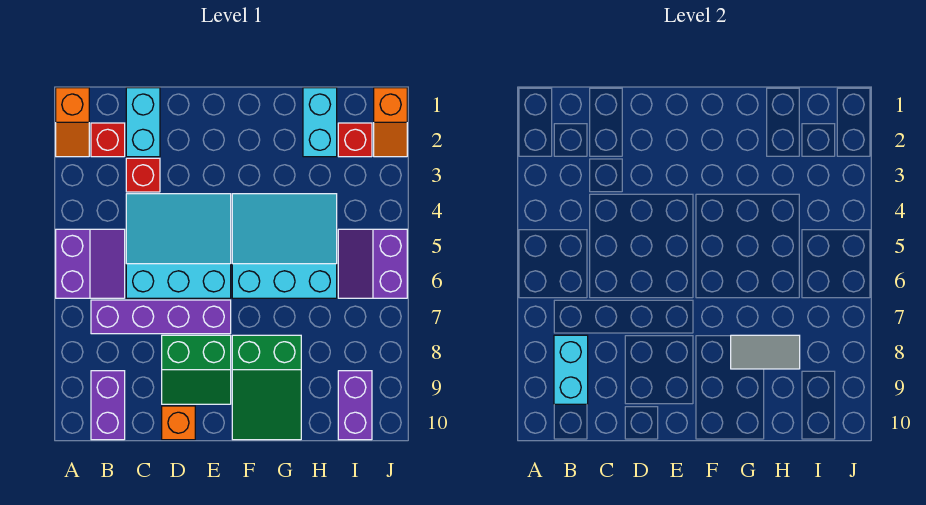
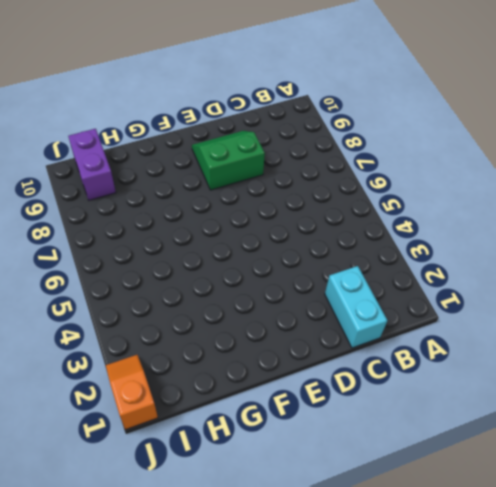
none -> orange 1x2 slope [56,88,89,157]
none -> purple 2x2 slope [56,229,125,298]
none -> red 1x1 brick [91,123,125,157]

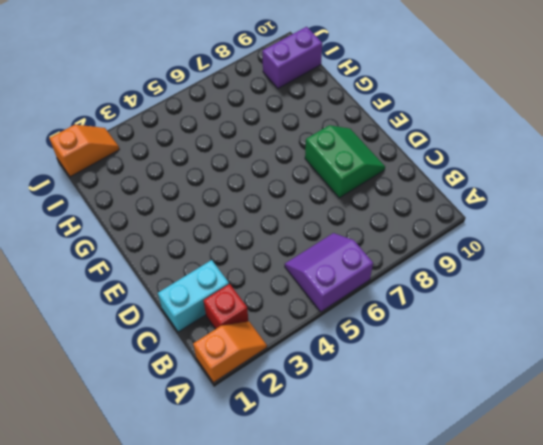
none -> purple 1x4 brick [91,300,231,334]
none -> purple 1x2 brick [91,371,125,440]
none -> red 1x1 brick [126,158,160,192]

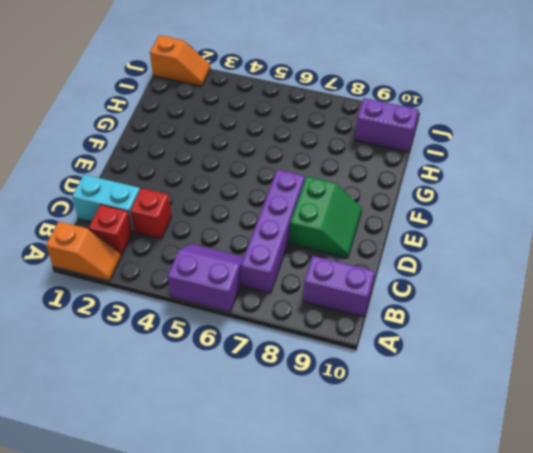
none -> cyan 3x3 slope [126,194,231,298]
none -> orange 1x1 brick [162,406,195,440]
none -> cyan 3x3 slope [232,194,337,298]

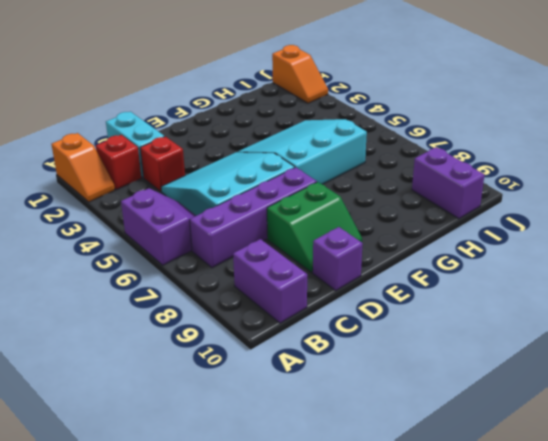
purple 1x1 brick [313,227,363,290] -> orange 1x1 brick [162,406,195,440]
none -> green 2x3 slope [232,335,301,440]
none -> cyan 1x2 brick [303,88,337,157]
none -> red 1x1 brick [338,123,372,157]

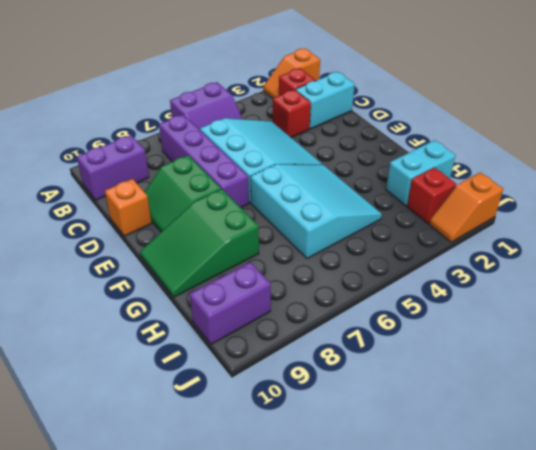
none -> purple 2x2 slope [338,229,407,298]
none -> cyan 1x2 brick [554,335,588,404]
none -> grey 1x2 tile [731,335,800,369]

